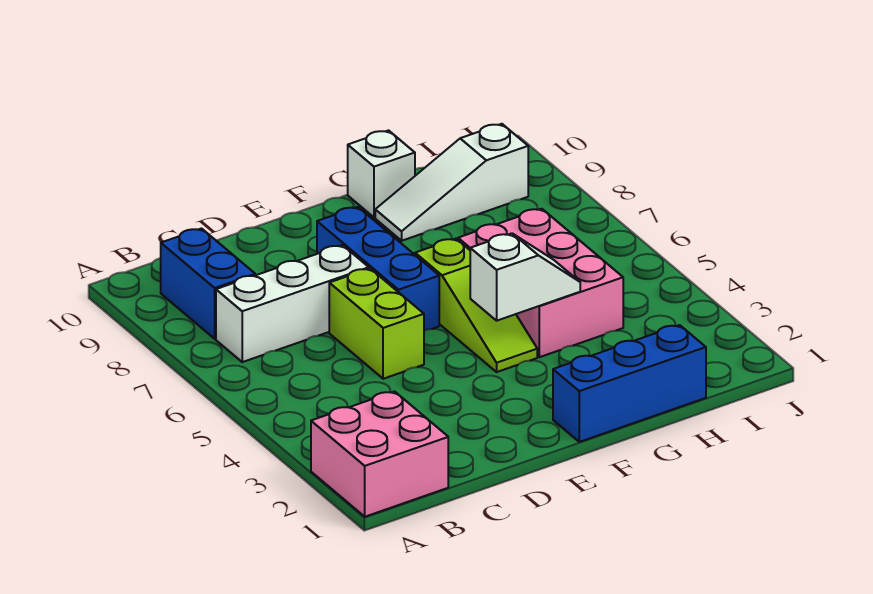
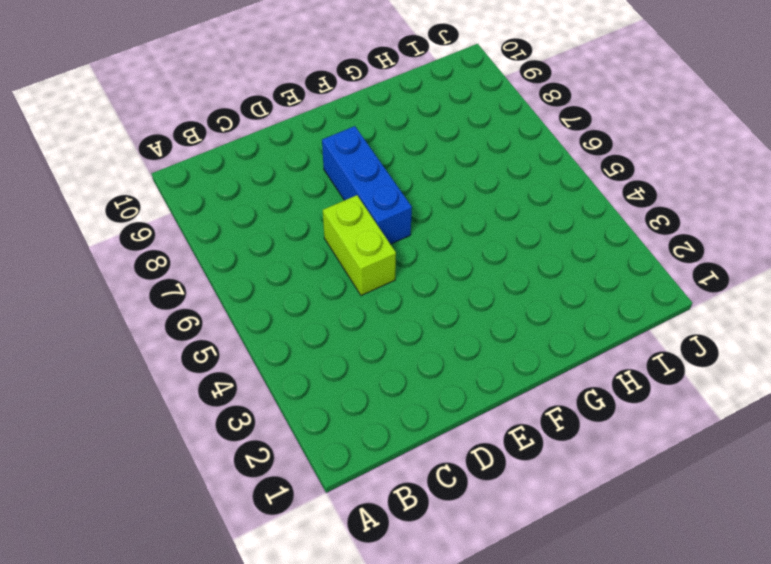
none -> pink 2x2 brick [311,392,448,517]
none -> white 1x3 brick [216,245,369,362]

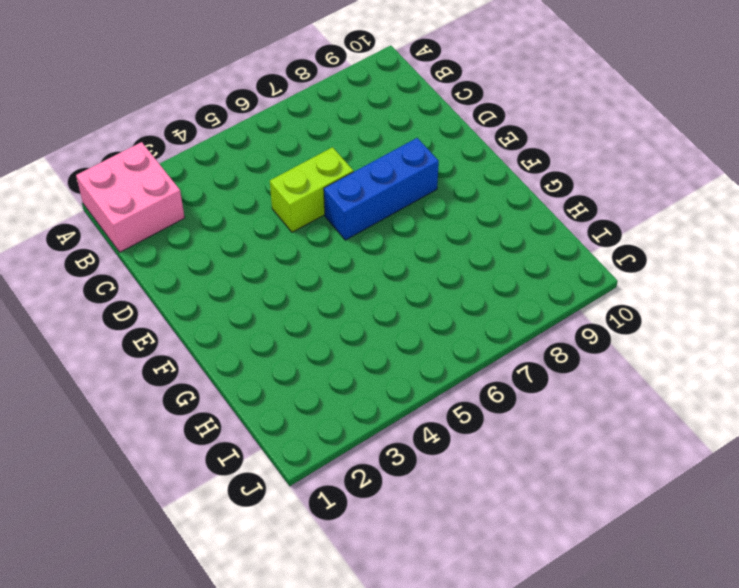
none -> white 1x3 brick [216,245,369,362]
none -> blue 1x2 brick [161,229,255,339]

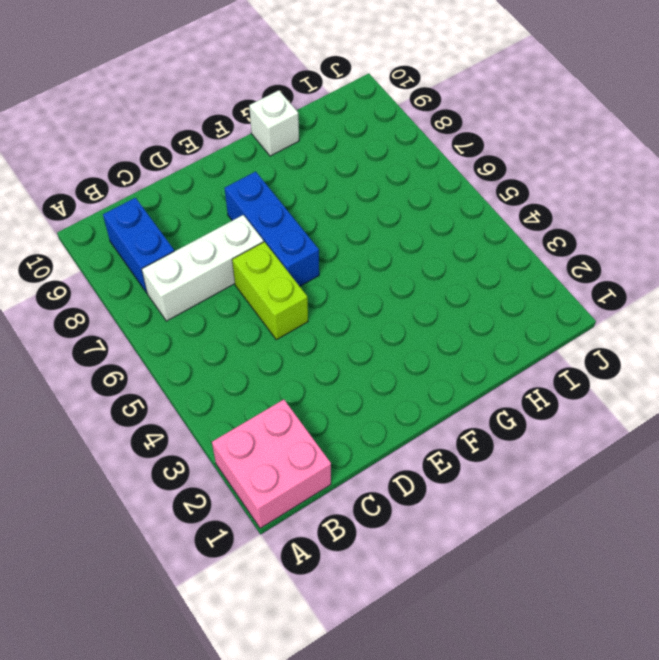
none -> blue 1x3 brick [553,325,706,442]
none -> lime 1x3 slope [415,239,537,372]

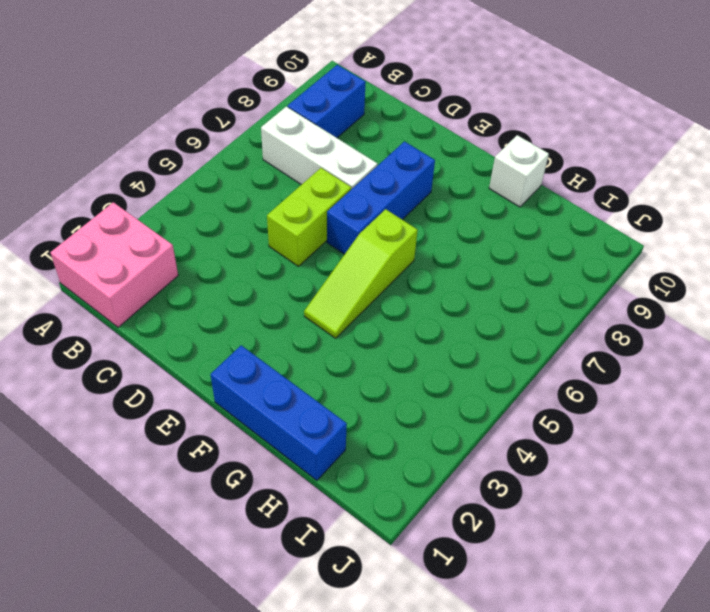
none -> pink 2x3 brick [458,209,623,357]
none -> white 1x3 slope [375,124,528,241]

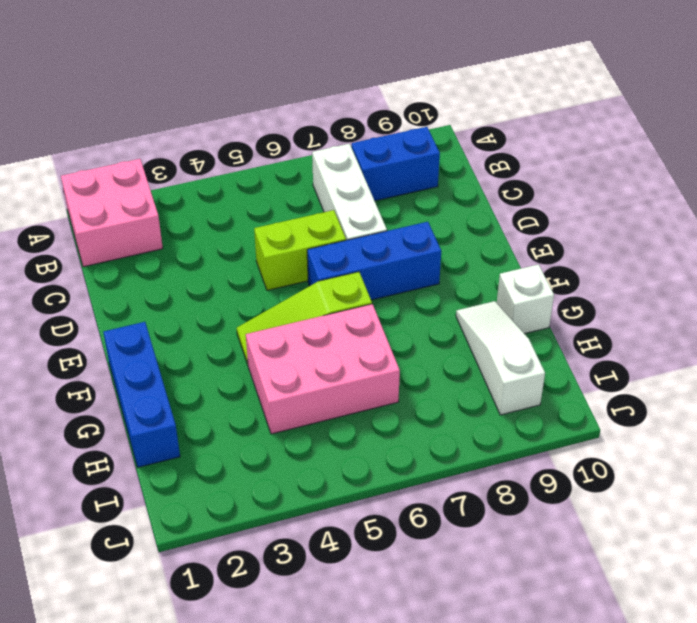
none -> white 1x2 slope [470,233,580,321]

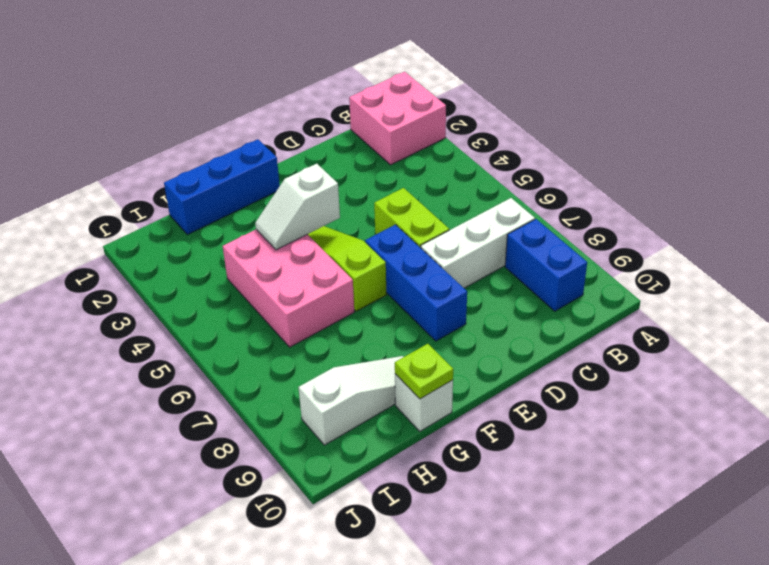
lime 1x1 plate [395,344,453,399] -> none

